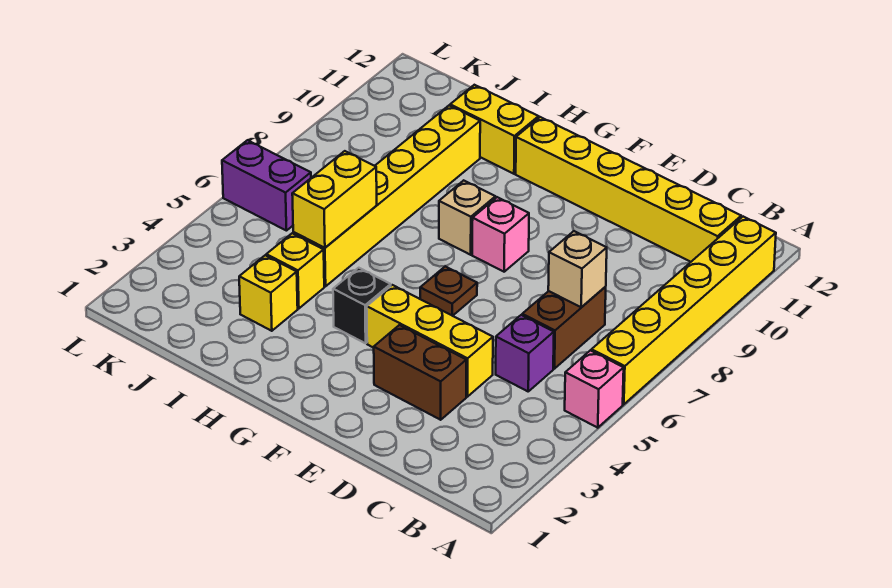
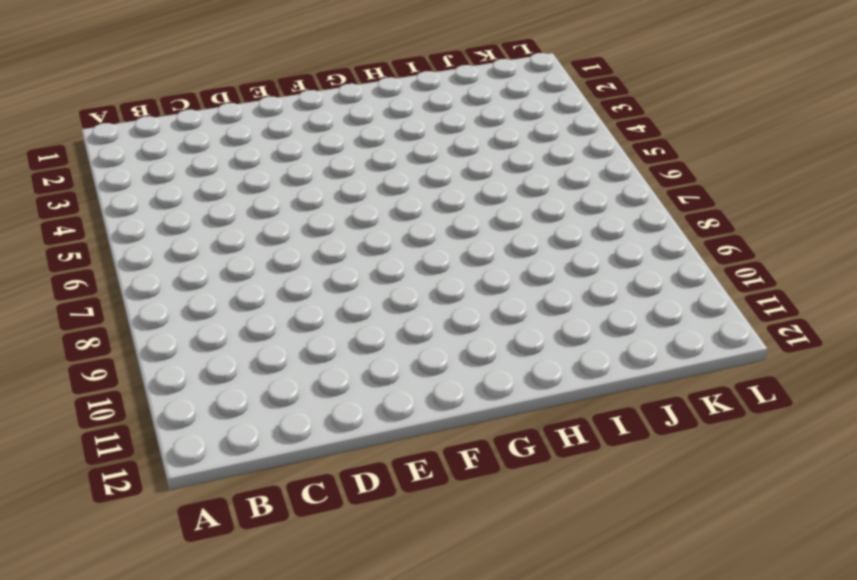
none -> pink 1x1 brick [565,350,624,428]
none -> yellow 1x6 brick [592,217,776,404]
none -> yellow 1x6 brick [516,117,741,262]

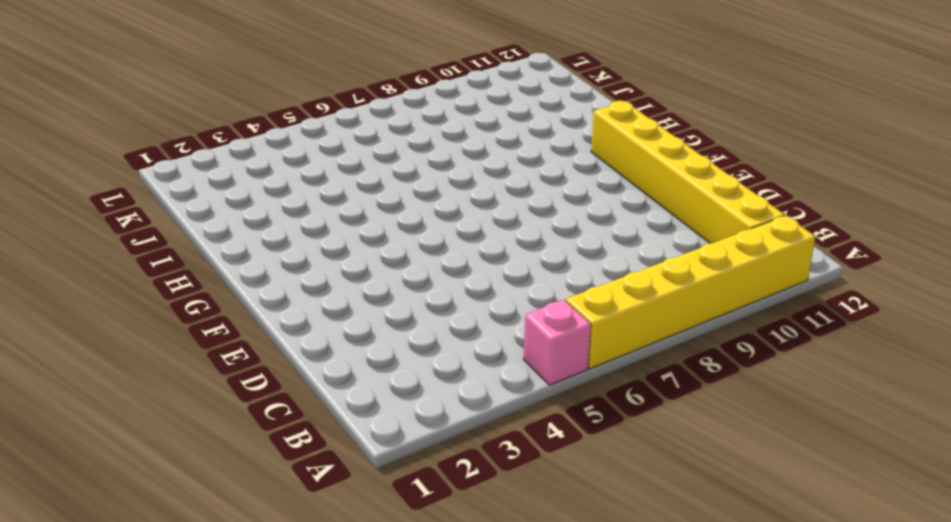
none -> purple 1x1 brick [496,315,554,391]
none -> brown 1x2 brick [522,287,606,369]
none -> brown 1x2 brick [374,325,466,420]

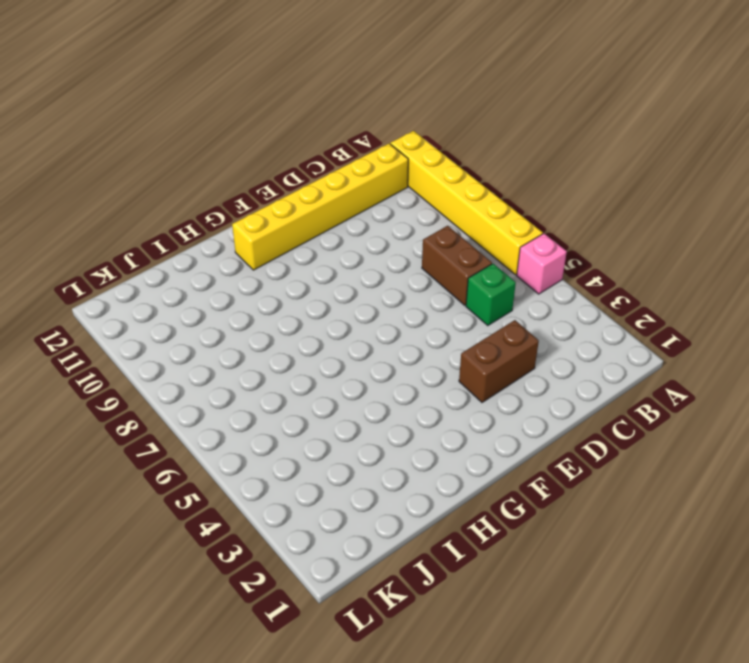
green 1x1 brick [466,264,516,326] -> purple 1x1 brick [496,315,554,391]
none -> yellow 1x3 brick [367,285,493,397]
none -> brown 1x1 plate [420,266,477,316]
none -> pink 1x1 brick [472,197,529,272]

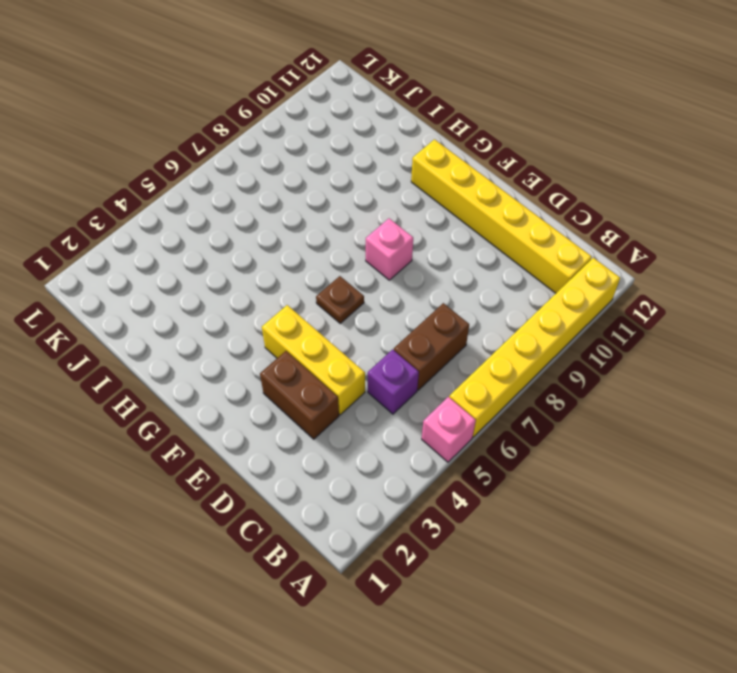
none -> black 1x1 brick [333,268,391,343]
none -> tan 1x1 brick [439,180,496,255]
none -> yellow 1x2 brick [450,85,539,174]

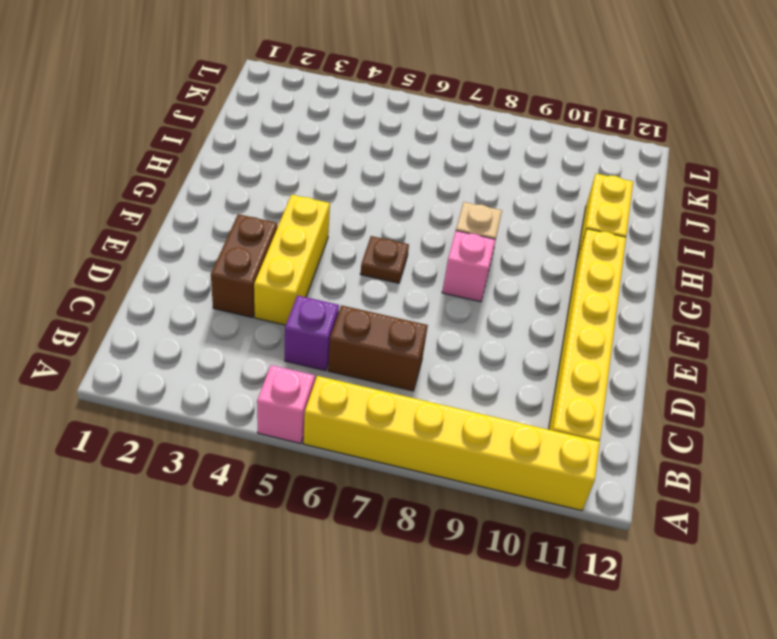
none -> black 1x1 brick [333,268,391,343]
none -> yellow 1x1 brick [239,255,298,331]
none -> yellow 1x1 brick [266,233,324,309]

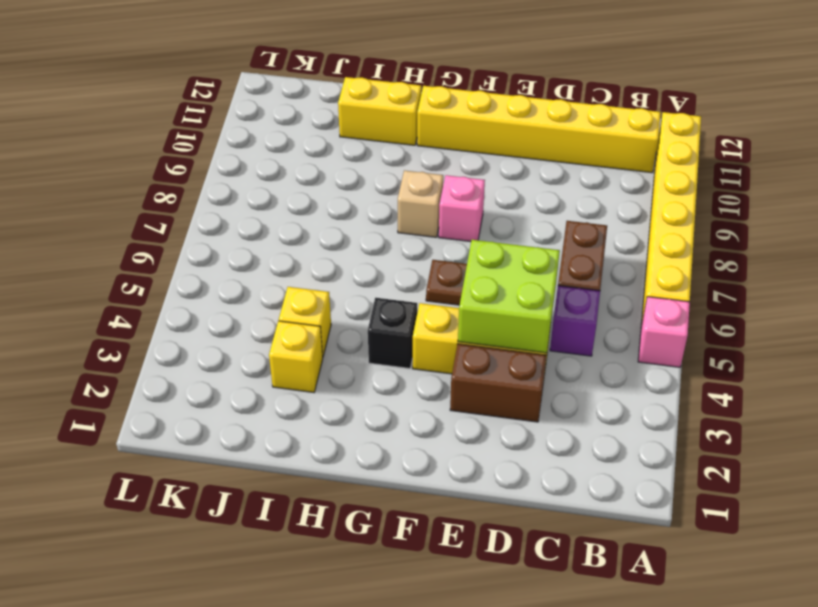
lime 2x2 brick [458,240,560,353] -> none
none -> yellow 1x6 brick [293,106,480,286]
none -> purple 1x2 brick [222,140,311,231]
none -> tan 1x1 brick [548,231,607,307]

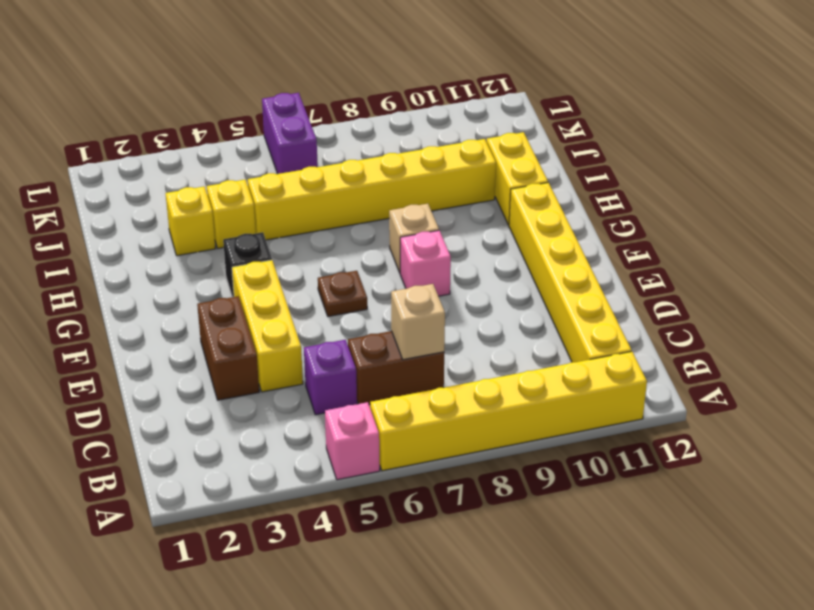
none -> yellow 1x2 brick [292,151,377,248]

